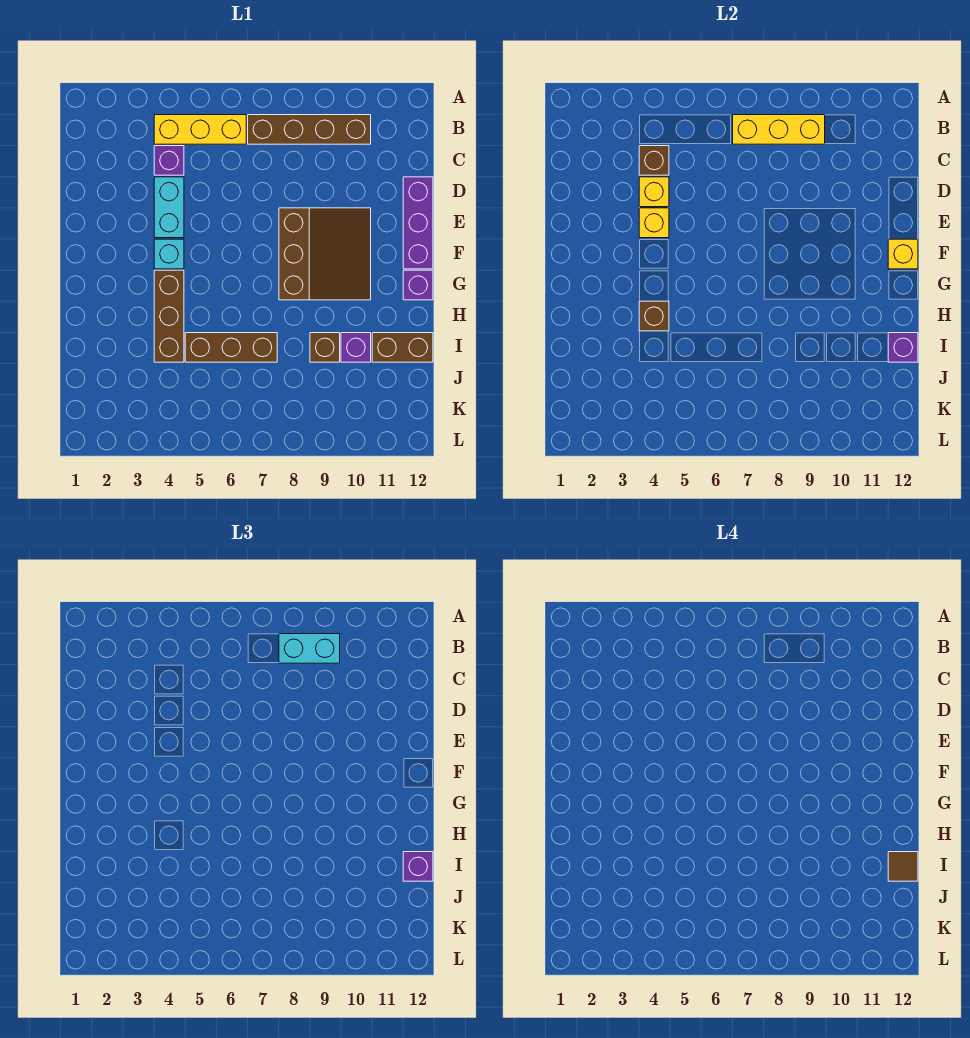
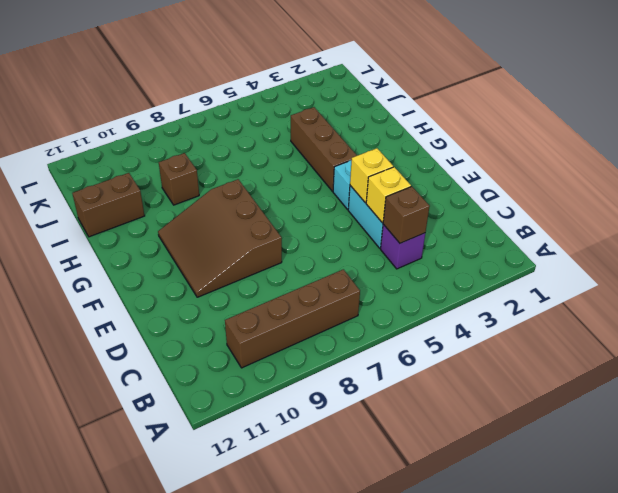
none -> yellow 1x3 brick [154,115,246,144]
none -> purple 1x3 brick [403,177,433,269]
none -> purple 1x1 brick [403,270,433,300]

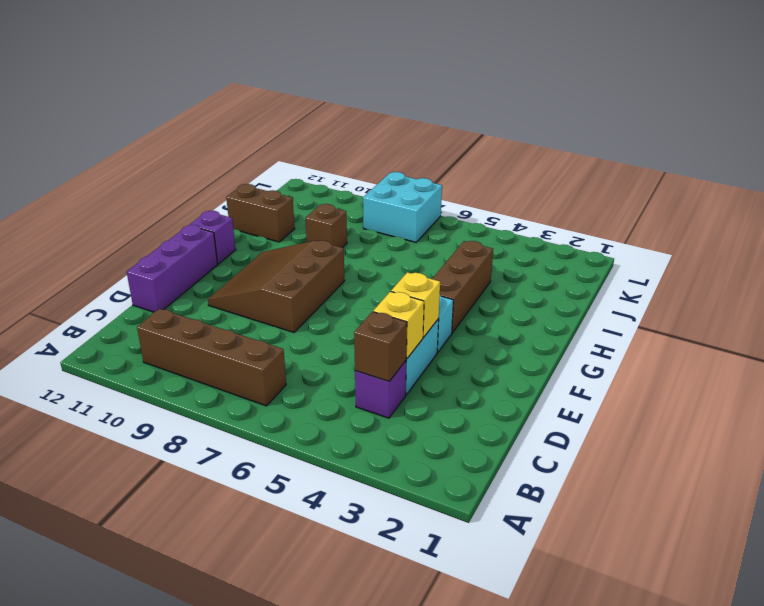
cyan 2x2 brick [363,172,442,242] -> none
none -> yellow 1x3 brick [154,115,246,144]
none -> brown 1x3 brick [185,333,277,362]
none -> purple 1x1 brick [341,333,371,362]

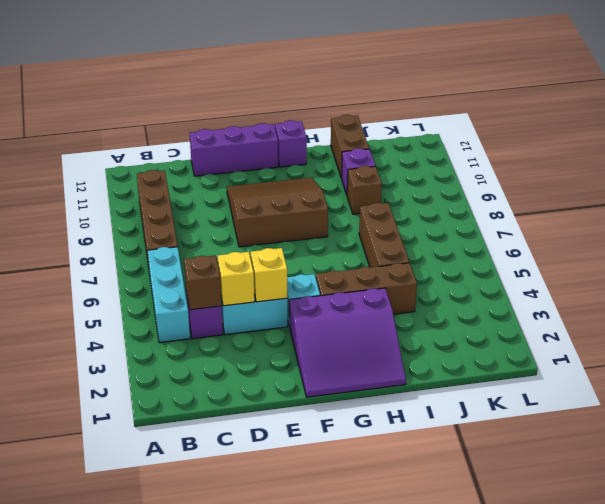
cyan 1x3 brick [147,247,190,343] -> yellow 1x3 brick [154,115,246,144]
purple 3x3 slope [289,288,406,397] -> none
none -> yellow 1x3 brick [733,115,825,144]
none -> yellow 1x1 brick [888,239,918,269]
none -> brown 1x1 brick [639,301,669,331]

